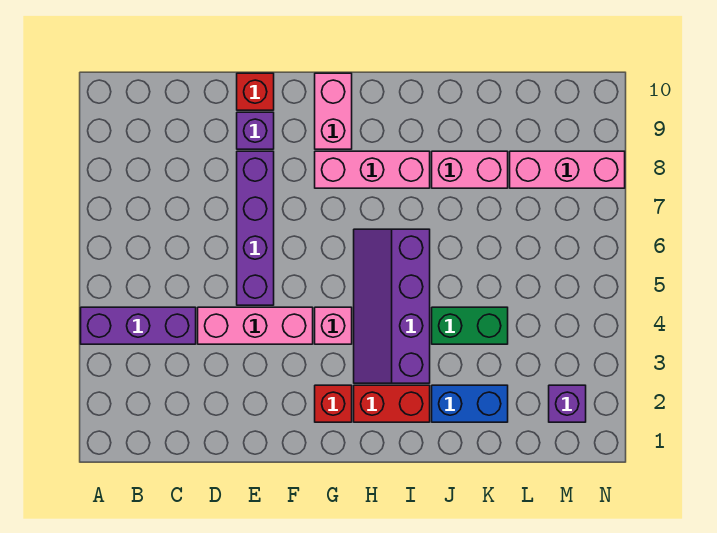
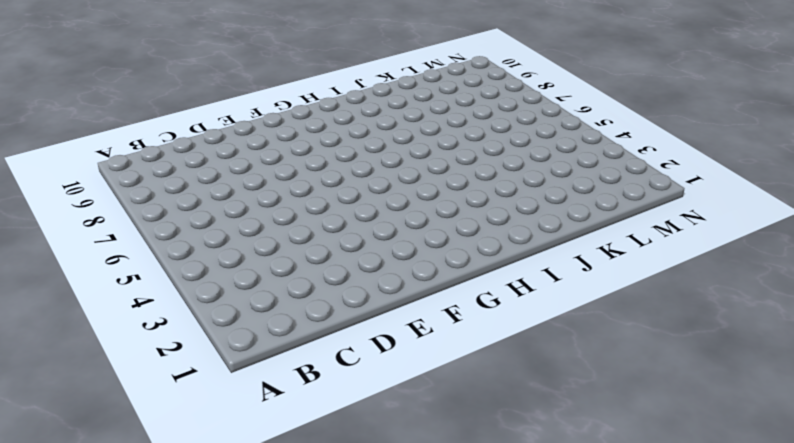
none -> purple 1x3 brick [81,307,196,344]
none -> pink 1x3 brick [198,307,313,344]
none -> purple 1x4 brick [237,151,274,305]

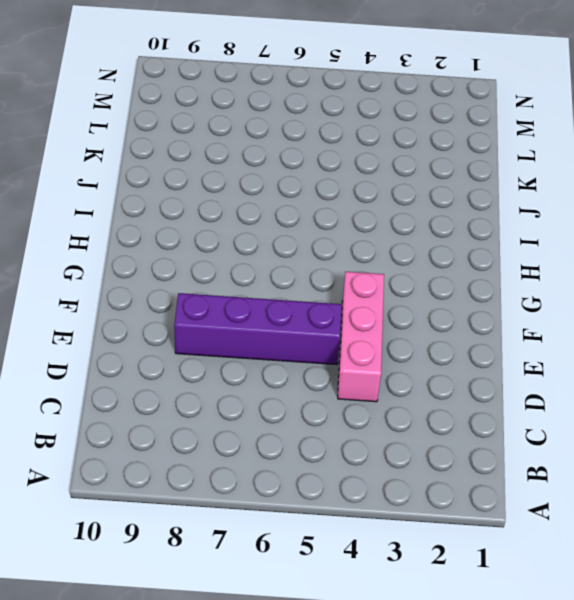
none -> purple 1x3 brick [81,307,196,344]
none -> purple 1x1 brick [237,112,274,149]
none -> red 1x1 brick [237,73,274,110]

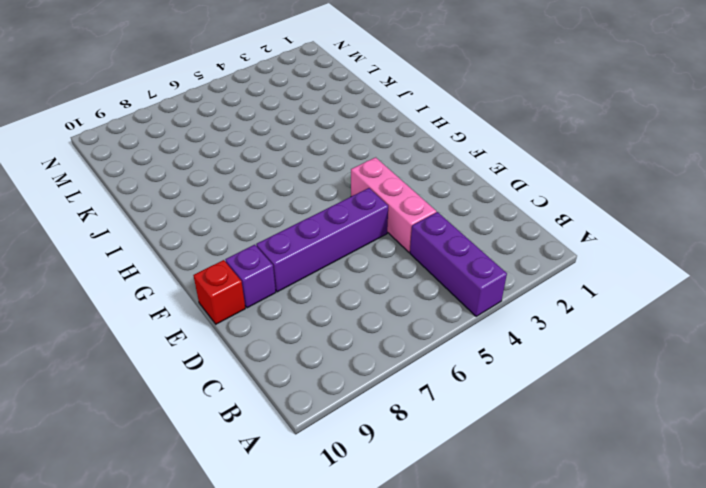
none -> red 1x1 brick [315,385,352,422]
none -> pink 1x1 brick [315,307,352,344]
none -> pink 1x3 brick [315,151,430,188]

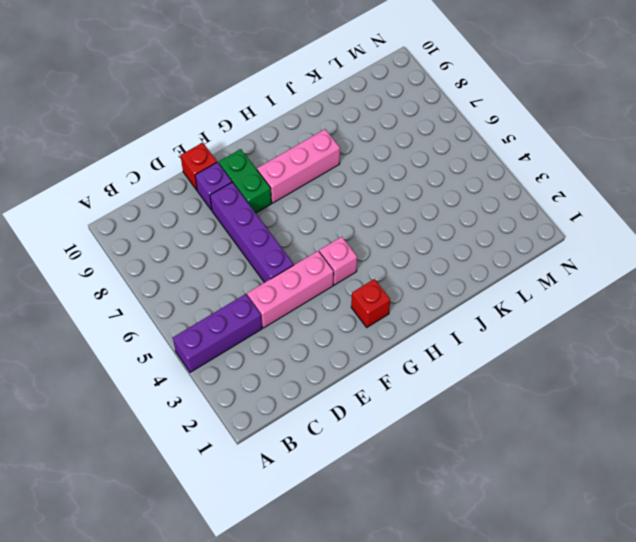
green 1x2 brick [219,149,271,213] -> green 1x2 brick turned to [432,307,508,344]
none -> pink 1x2 brick [315,73,352,149]
none -> red 1x2 brick [354,385,430,422]
none -> purple 2x4 slope [354,229,430,383]

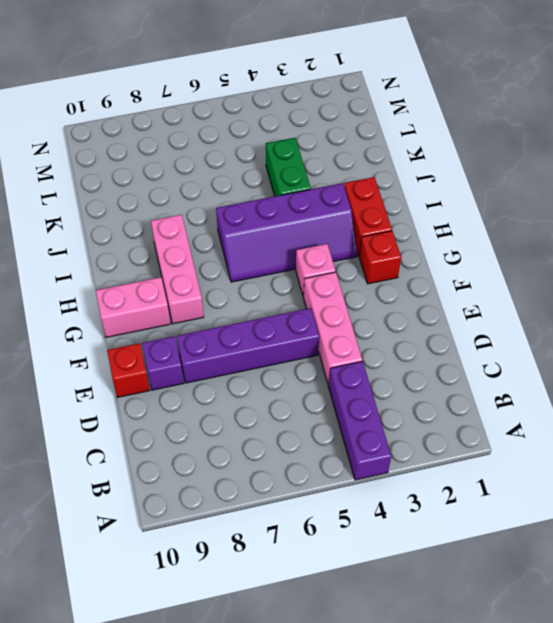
none -> blue 1x2 brick [432,385,508,422]
none -> pink 1x2 brick [432,151,508,188]
none -> pink 1x3 brick [510,151,625,188]

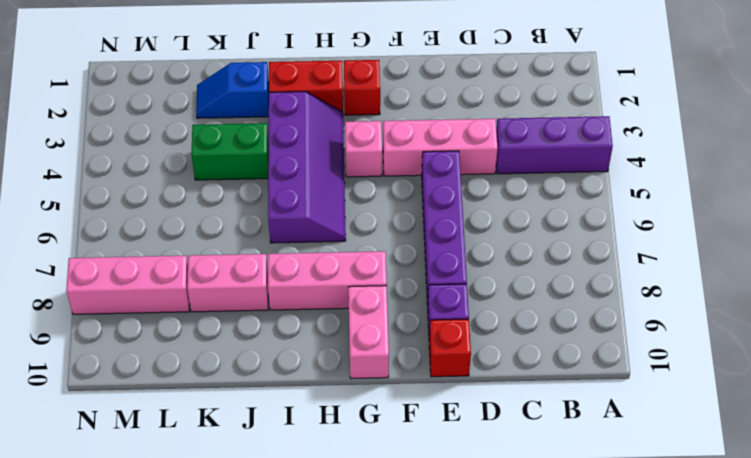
blue 1x2 slope [196,62,269,118] -> blue 1x2 brick [432,385,508,422]
none -> purple 1x1 brick [549,385,586,422]

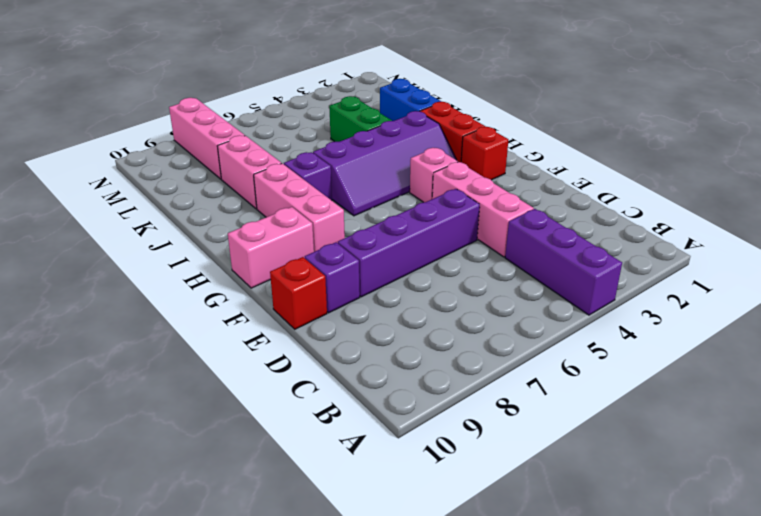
purple 1x1 brick [284,152,332,200] -> purple 1x1 brick moved to [549,385,586,422]

